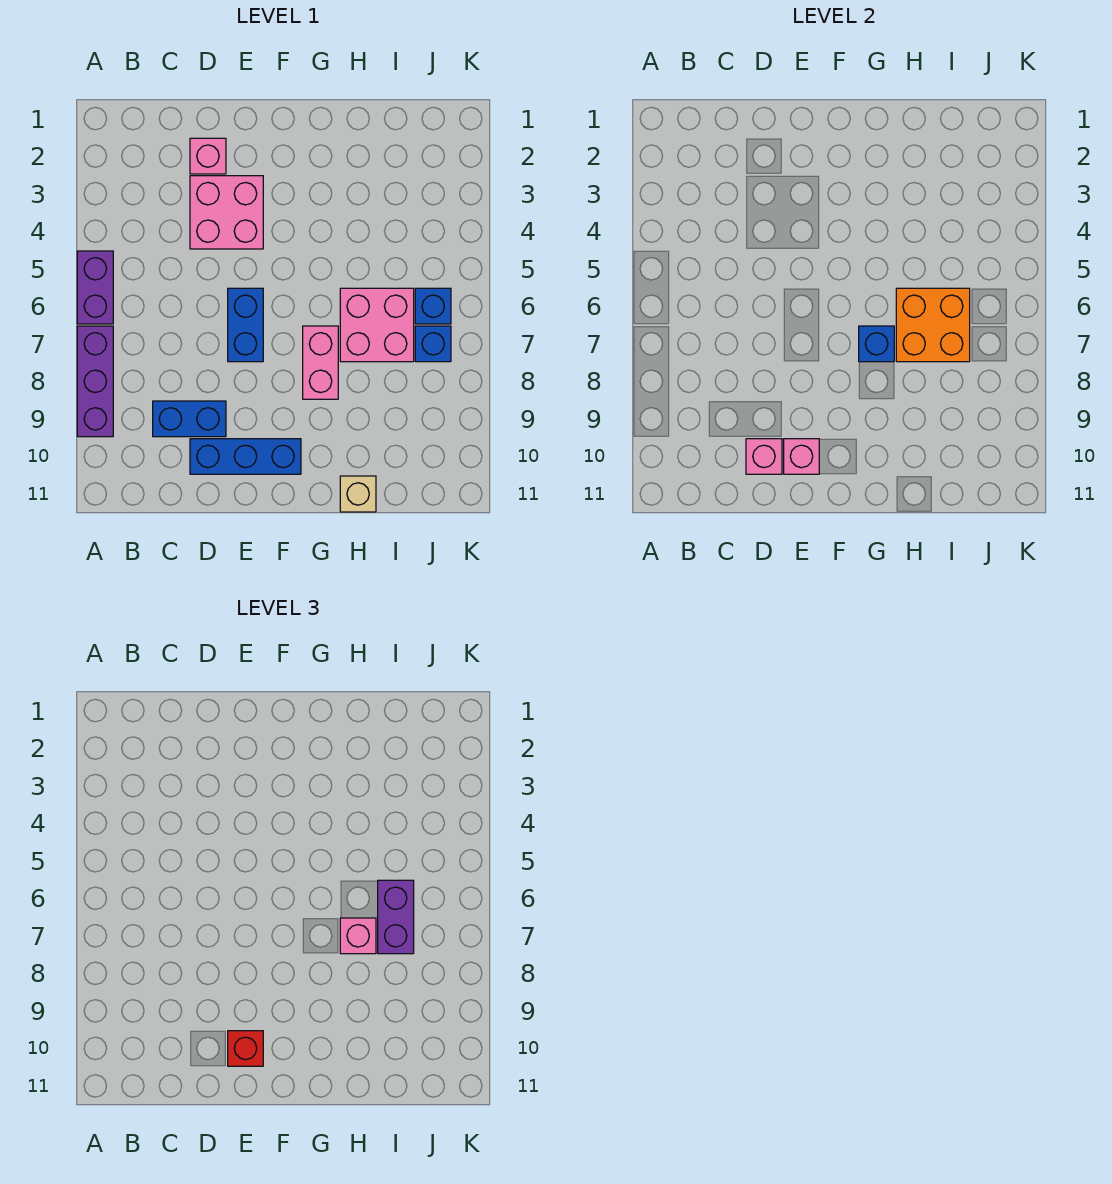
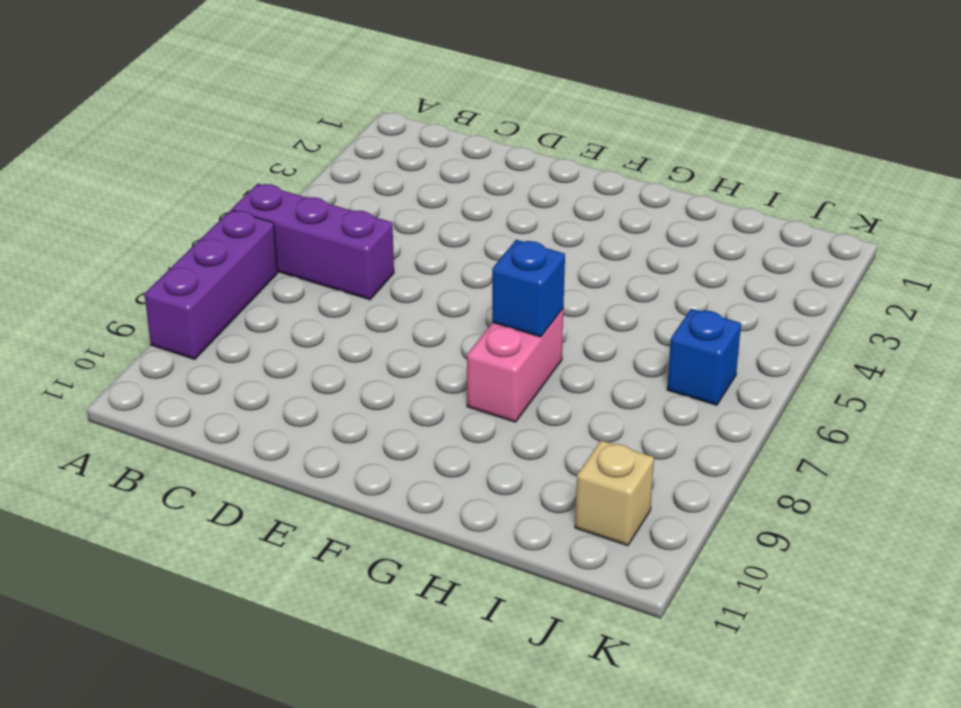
purple 1x3 brick [232,184,394,300] -> purple 1x2 brick [77,251,113,324]
tan 1x1 brick [575,440,654,546] -> tan 1x1 brick moved to [340,476,376,512]
none -> blue 1x2 brick [153,401,226,437]
none -> pink 1x1 brick [190,138,226,174]
none -> pink 2x2 brick [190,176,263,249]

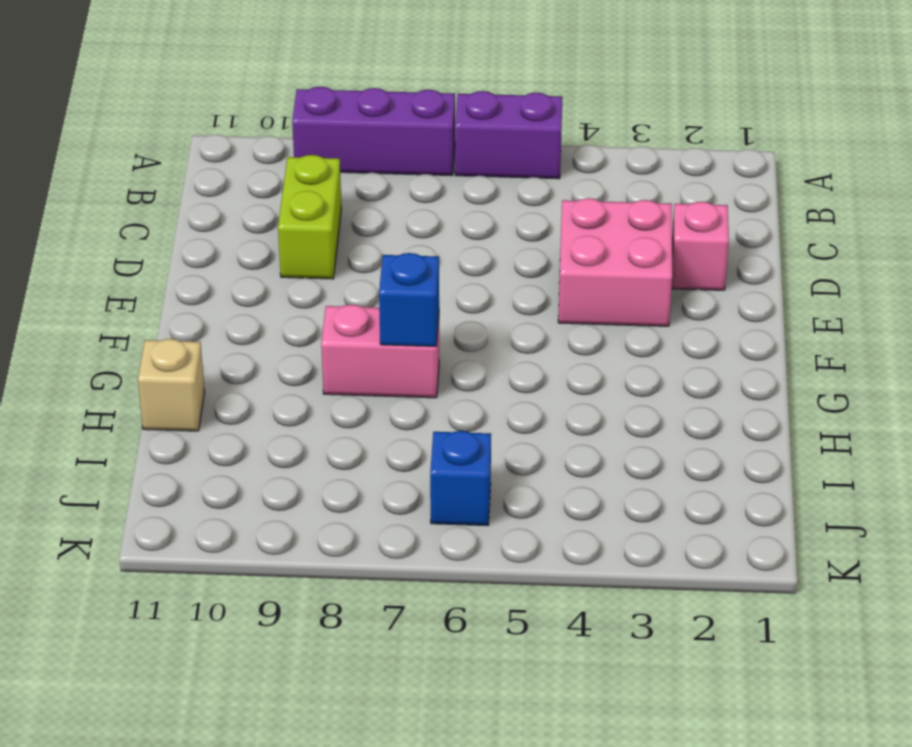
lime 1x2 brick [278,155,341,279] -> blue 1x2 brick [153,401,226,437]
none -> blue 1x3 brick [190,439,301,474]
none -> blue 1x2 brick [228,288,263,362]
none -> pink 2x2 brick [340,288,414,362]

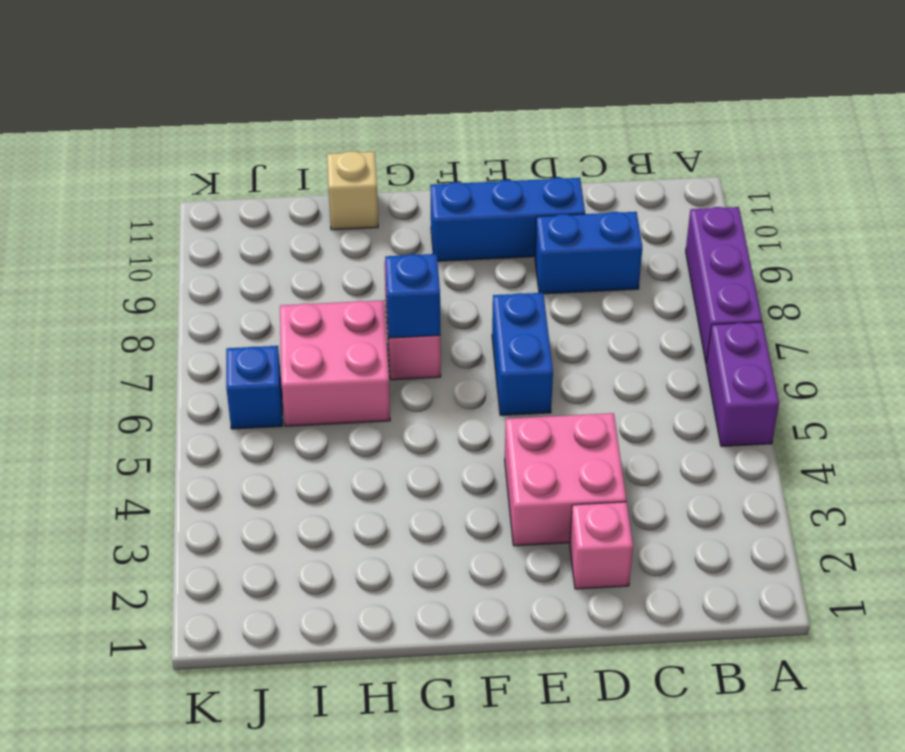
none -> blue 1x1 brick [415,326,451,362]
none -> pink 1x1 brick [746,439,782,474]
none -> pink 1x1 brick [784,439,819,474]

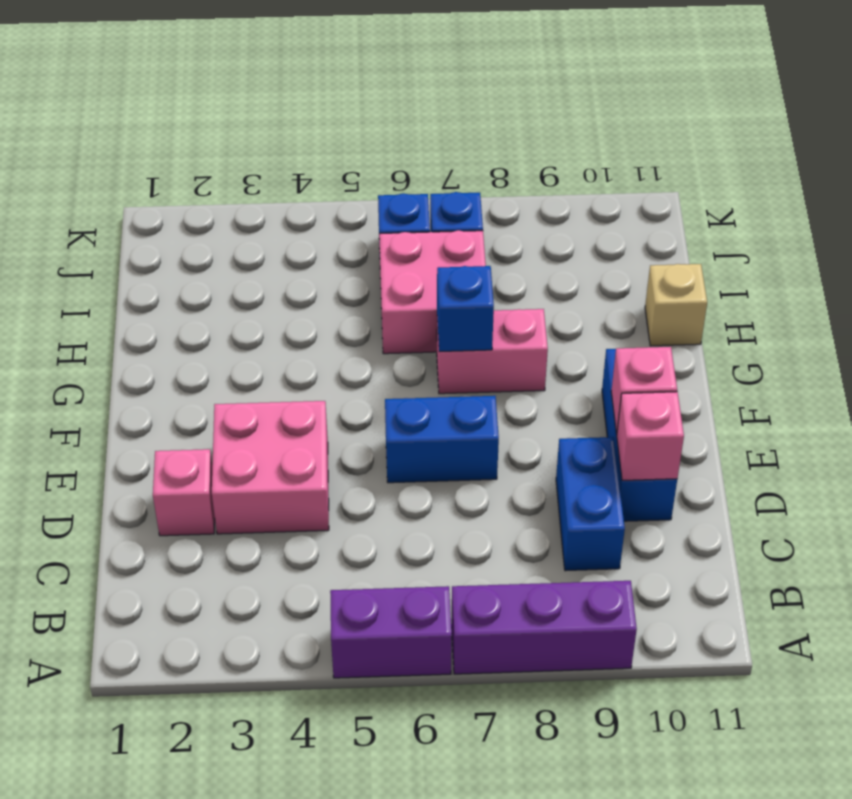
none -> orange 2x2 brick [896,288,970,362]
none -> red 1x1 brick [228,1031,263,1066]
none -> pink 1x1 brick [340,918,376,954]

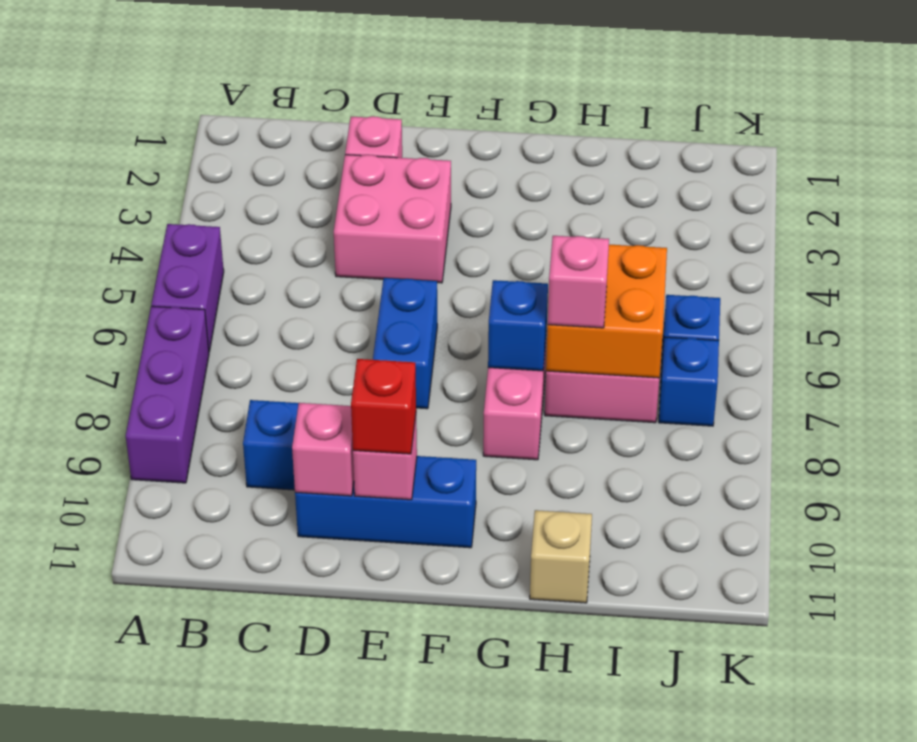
none -> purple 1x2 brick [378,880,414,954]

